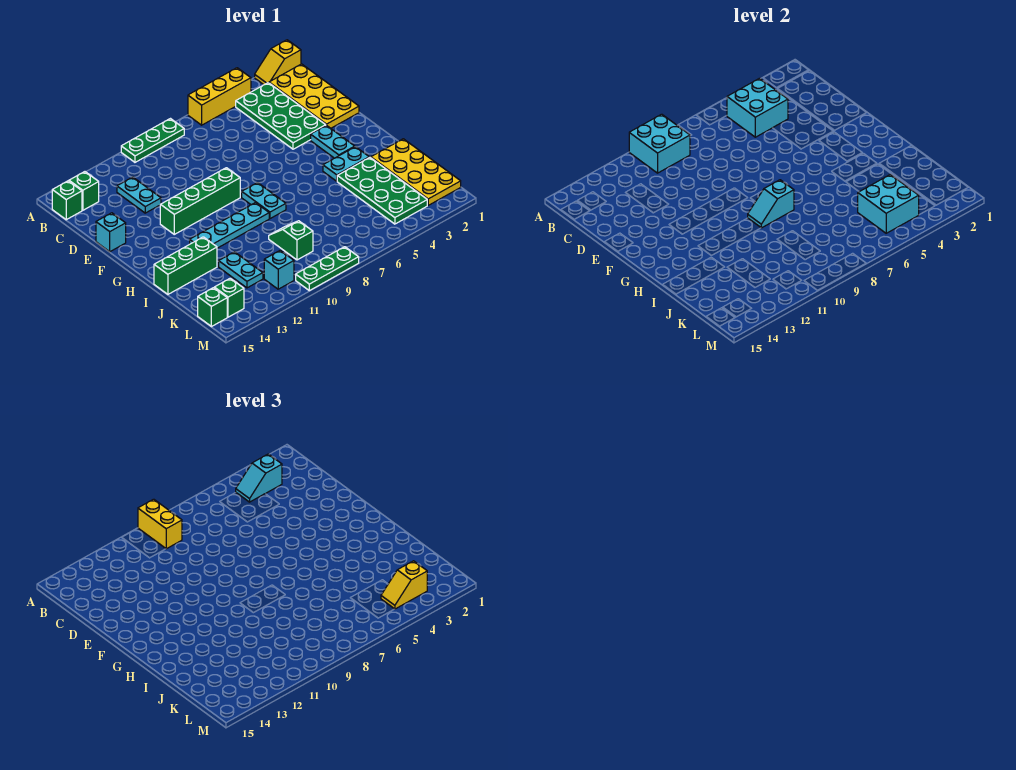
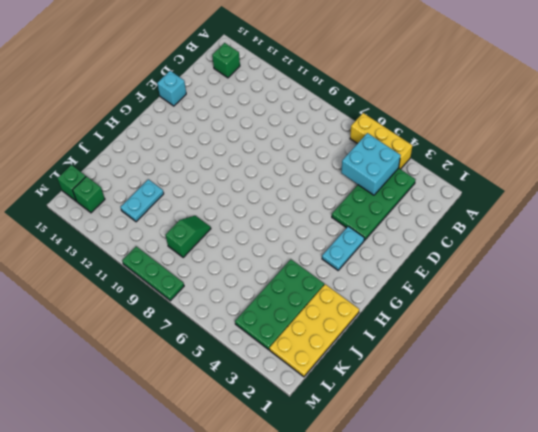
none -> yellow 1x2 slope [255,40,301,85]
none -> green 1x3 plate [121,119,184,162]
none -> yellow 2x4 plate [269,64,359,128]
none -> green 1x1 brick [52,181,82,220]

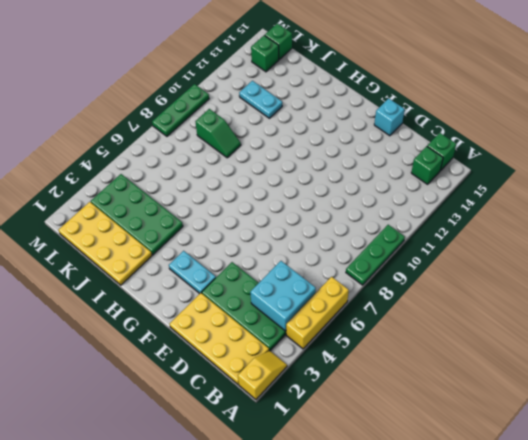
none -> cyan 1x2 plate [117,177,161,213]
none -> green 1x4 brick [160,168,240,234]
none -> cyan 1x2 plate [242,183,286,219]
none -> cyan 1x2 plate [323,147,369,181]

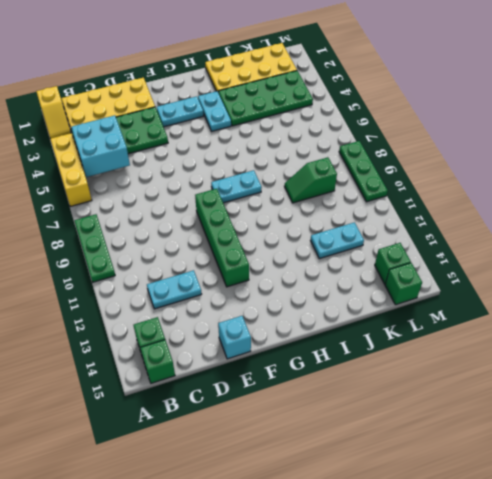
none -> cyan 1x4 plate [190,203,269,248]
none -> green 1x3 brick [154,237,217,294]
none -> cyan 1x1 brick [264,250,294,289]
none -> cyan 2x2 brick [629,114,690,173]

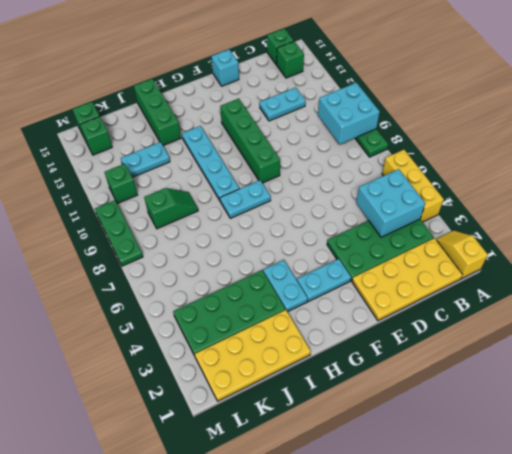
green 1x1 brick [105,164,137,204] -> cyan 1x1 brick [264,250,294,289]
none -> cyan 1x2 slope [748,180,794,228]
none -> cyan 2x2 brick [858,175,919,233]
none -> yellow 1x2 brick [138,499,182,549]
none -> cyan 1x2 slope [236,454,282,502]

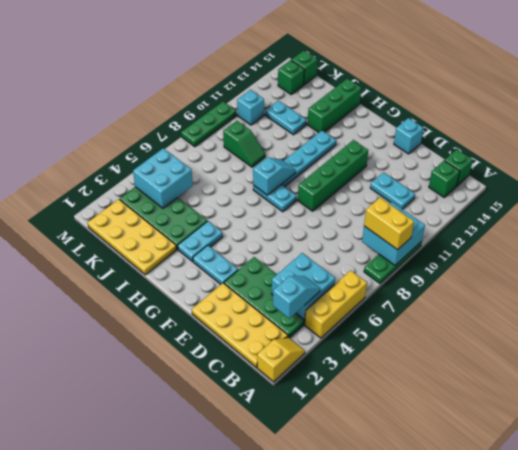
none -> yellow 1x2 slope [381,561,427,609]

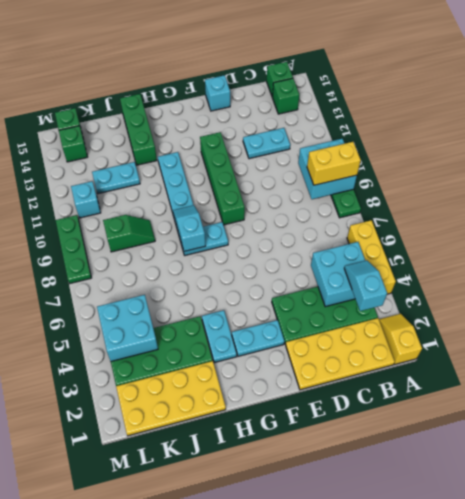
none -> yellow 1x2 slope [381,561,427,609]

